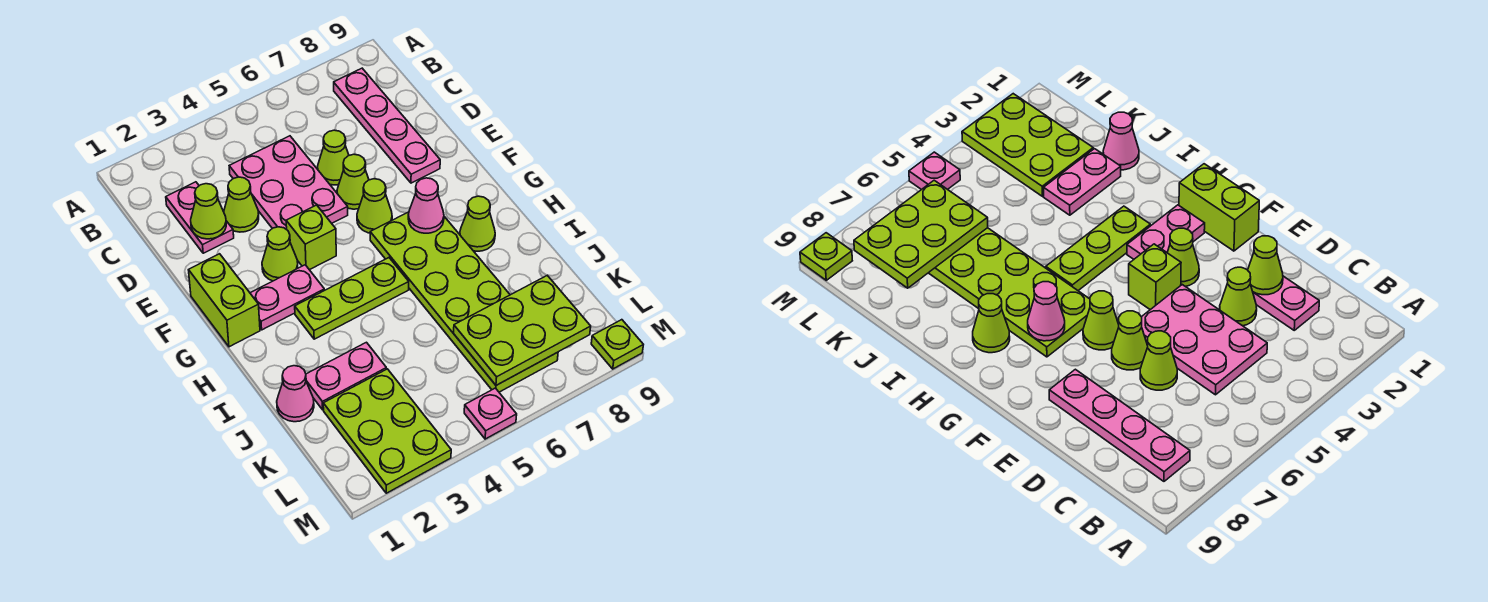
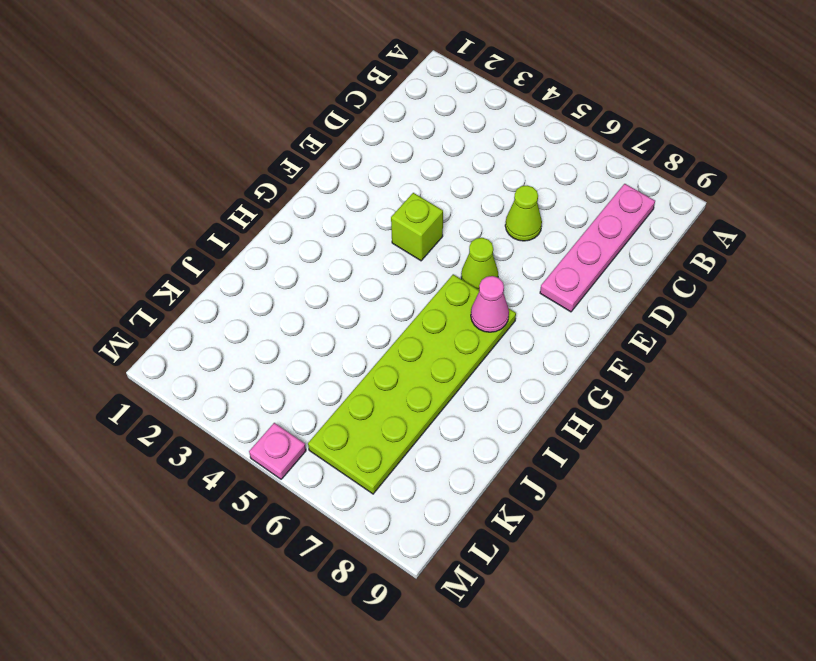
none -> pink 1x2 plate [166,182,234,253]
none -> pink 2x3 plate [229,136,348,230]
none -> lime 1x1 cone [224,177,259,232]

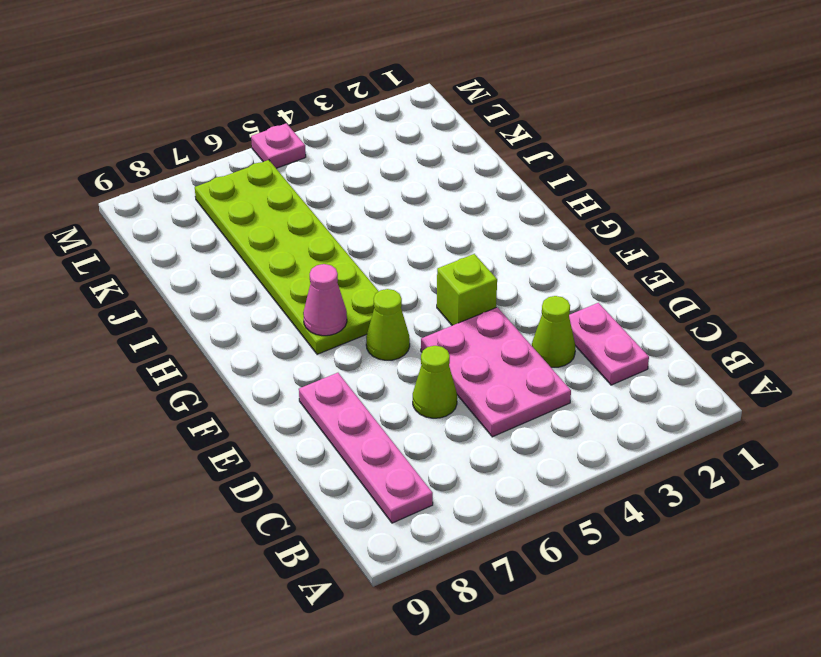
none -> lime 1x1 cone [337,154,369,209]
none -> lime 1x2 brick [189,254,260,347]
none -> lime 1x1 cone [262,227,298,281]

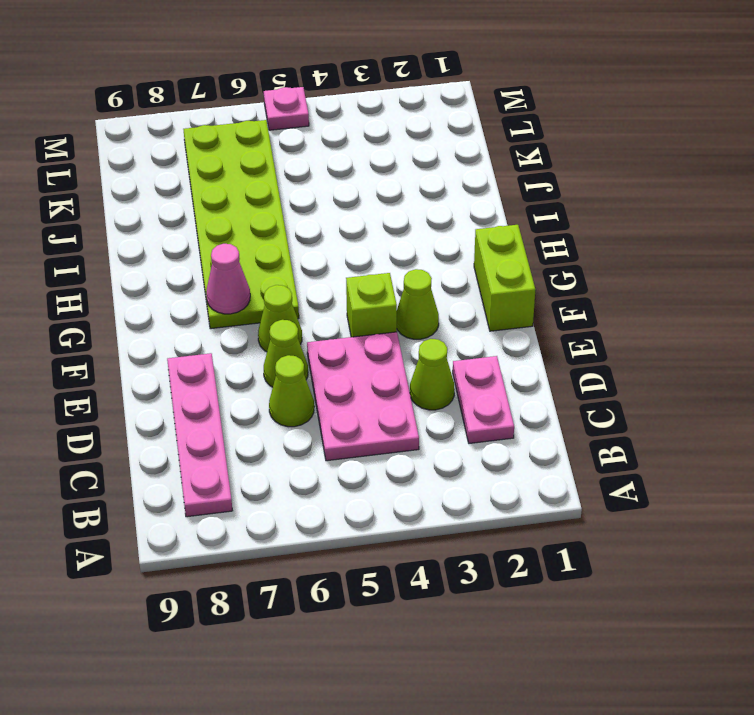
none -> pink 1x2 plate [250,265,324,330]
none -> lime 1x3 plate [295,258,409,339]
none -> lime 1x1 cone [460,196,495,251]

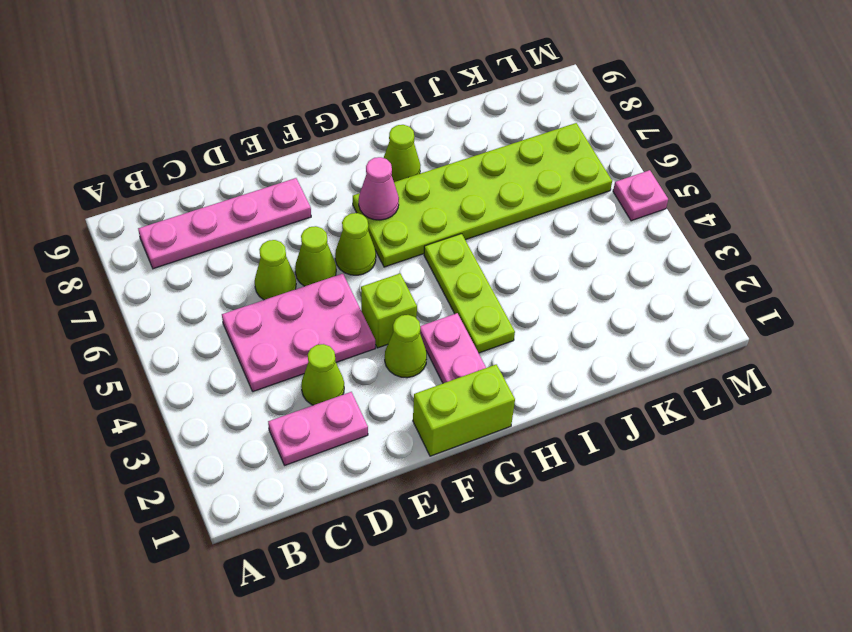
none -> pink 1x1 cone [277,366,314,422]
none -> pink 1x2 plate [306,342,386,410]
none -> lime 2x3 plate [323,369,451,493]

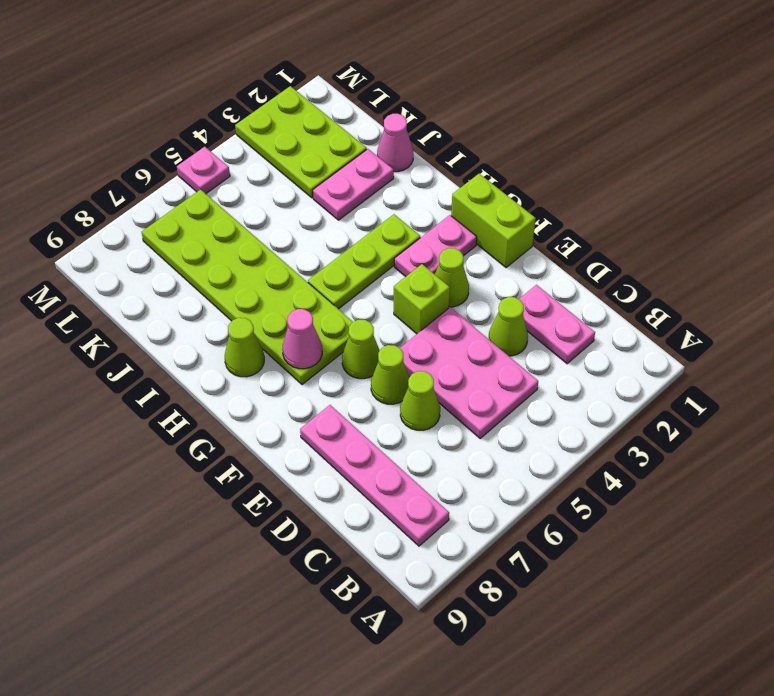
none -> lime 1x1 plate [591,320,643,369]
none -> lime 1x1 cone [191,184,226,239]
none -> lime 2x3 plate [454,276,591,385]

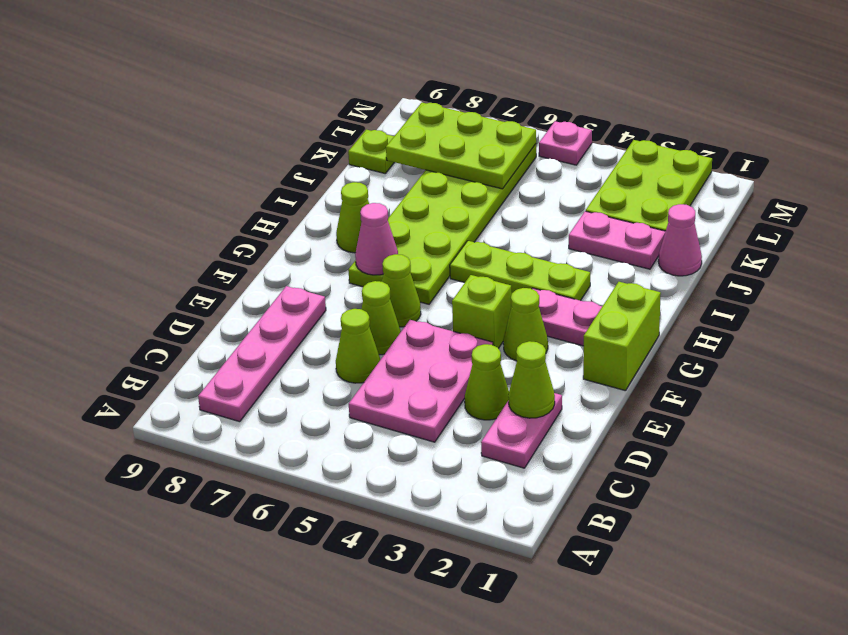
lime 1x1 plate [348,130,394,173] -> lime 1x1 plate moved to [591,320,643,369]

